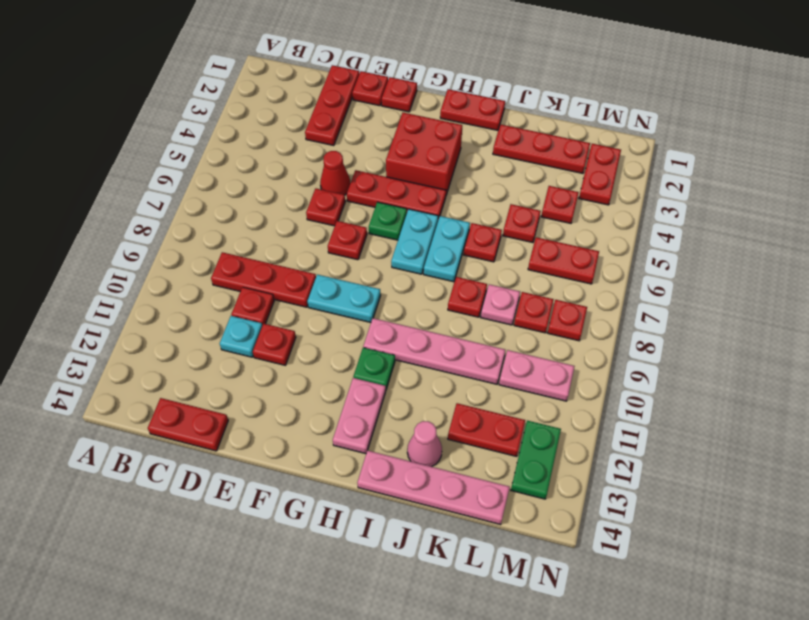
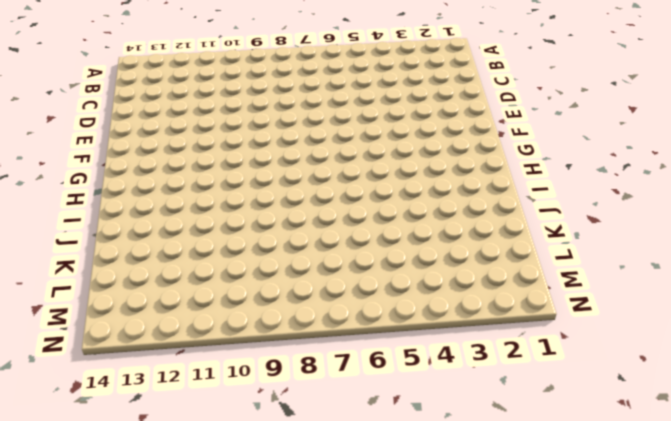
none -> red 1x3 plate [211,252,316,307]
none -> red 1x2 plate [148,398,228,451]
none -> red 1x3 plate [305,65,359,146]
none -> red 1x1 plate [231,287,274,325]

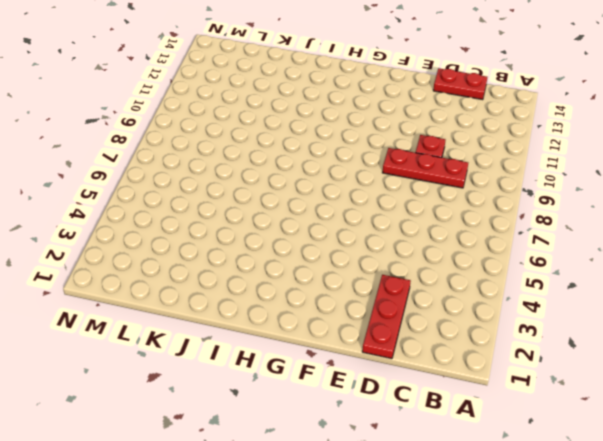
none -> cyan 1x1 plate [220,316,262,357]
none -> red 1x1 plate [352,71,388,106]
none -> red 1x1 cone [320,151,350,195]
none -> red 1x1 plate [306,189,345,226]

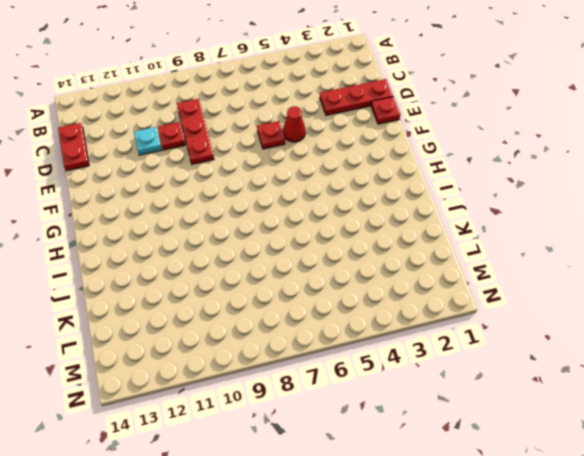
none -> red 1x1 plate [253,324,296,365]
none -> red 1x1 plate [382,77,417,112]
none -> red 1x3 plate [347,170,446,220]
none -> red 1x1 plate [328,221,367,260]

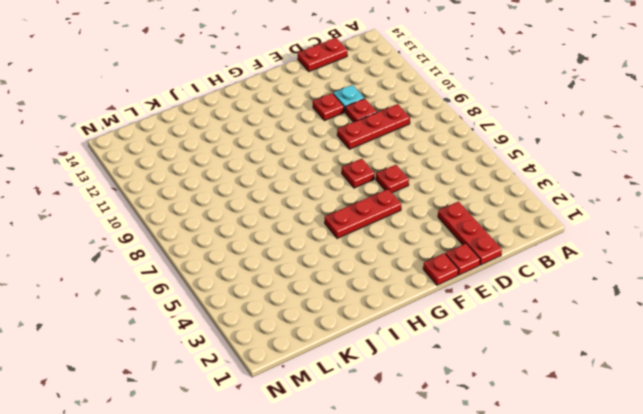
none -> red 1x1 cone [320,151,350,195]
none -> cyan 1x2 plate [307,275,381,322]
none -> red 2x2 brick [386,113,462,195]
none -> green 1x1 plate [369,202,407,240]

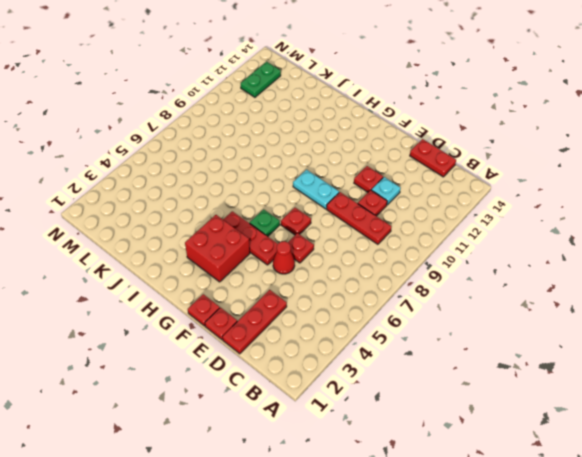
none -> red 1x2 plate [440,89,505,130]
none -> cyan 1x2 plate [391,209,438,274]
none -> pink 1x4 plate [363,318,505,384]
none -> green 1x1 plate [353,348,395,389]

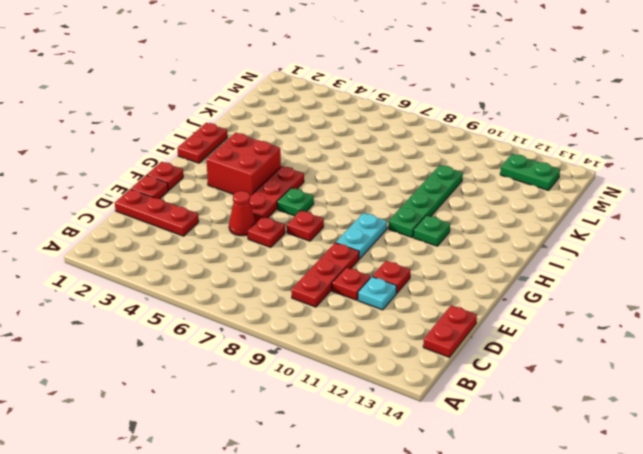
green 1x4 plate [388,165,463,237] -> pink 1x4 plate [363,318,505,384]
none -> cyan 1x2 plate [391,209,438,274]
none -> pink 1x2 plate [333,378,386,454]
none -> cyan 1x2 plate [424,216,470,282]
none -> pink 1x4 plate [357,451,510,525]

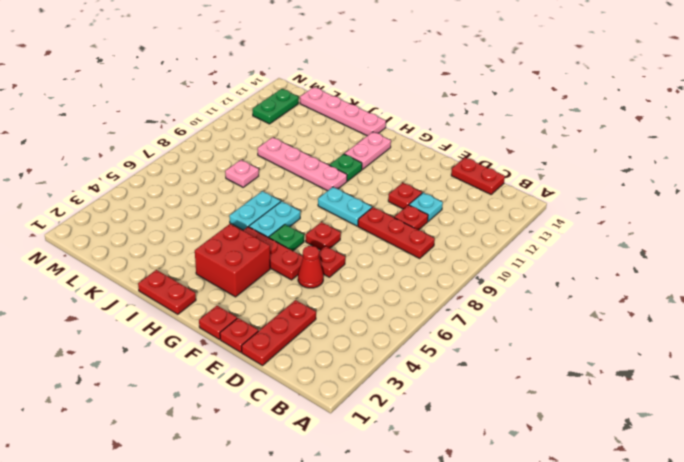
none -> red 1x3 plate [493,124,590,173]
none -> red 1x1 plate [464,223,502,262]
none -> red 1x1 plate [448,277,487,317]
none -> pink 1x1 cone [407,421,442,467]

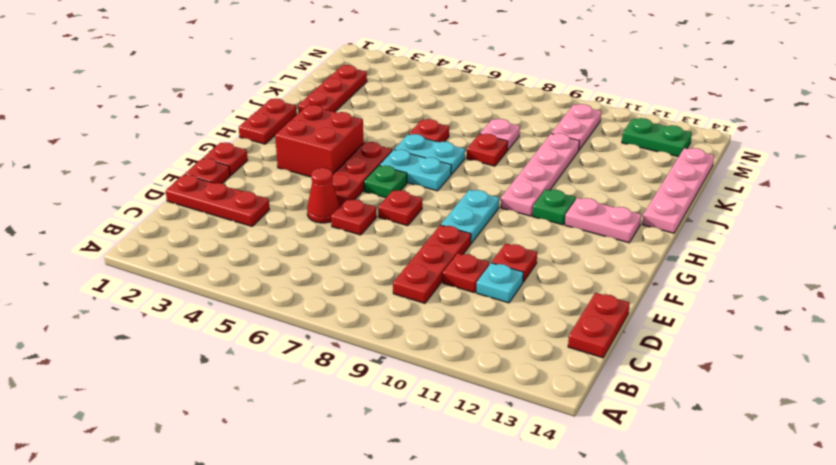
none -> pink 1x1 cone [407,421,442,467]
none -> red 1x1 plate [503,204,541,243]
none -> red 1x2 plate [448,403,525,456]
none -> red 1x1 plate [541,186,579,223]

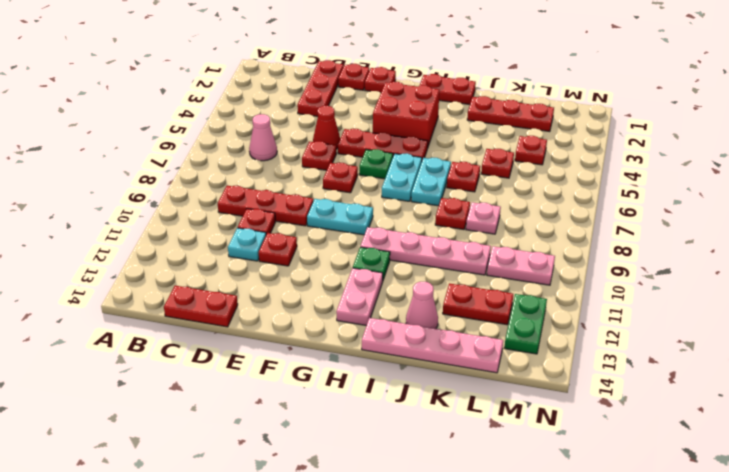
pink 1x1 cone [249,114,277,161] -> none
none -> red 1x2 plate [528,237,599,284]
none -> red 1x1 plate [514,292,554,333]
none -> red 1x2 plate [579,144,621,205]
none -> red 1x1 plate [548,300,587,341]

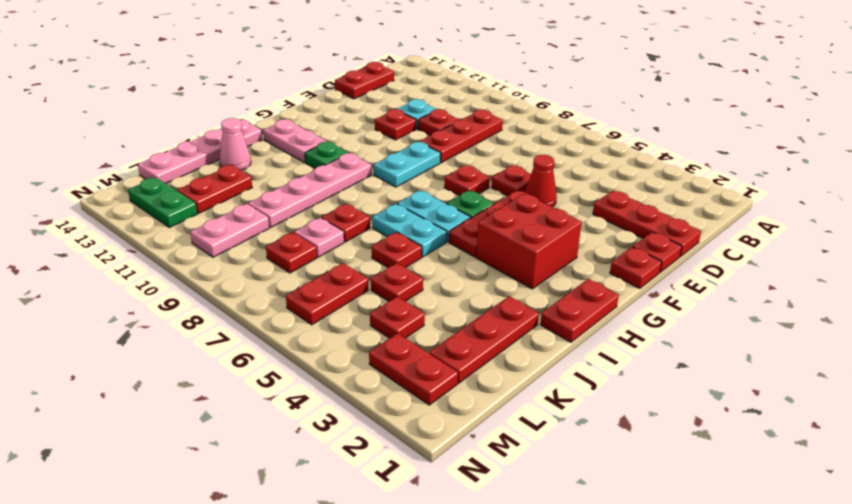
none -> red 1x1 plate [548,300,587,341]

